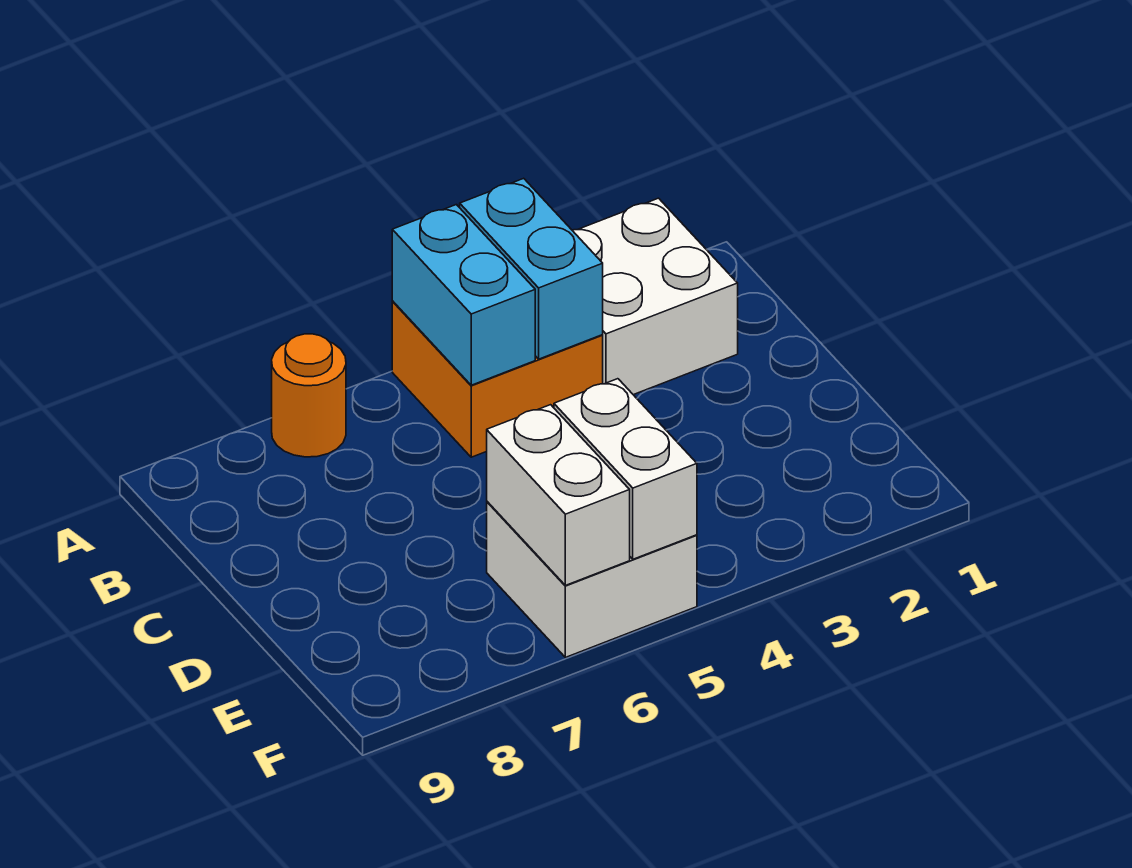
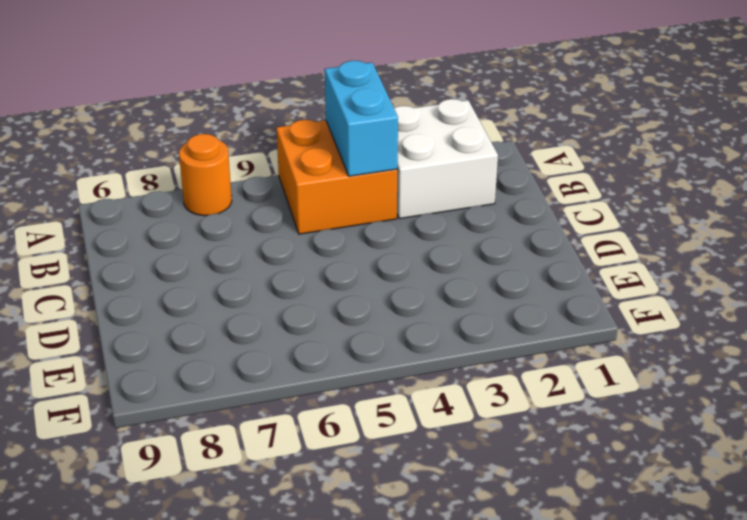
none -> white 2x2 brick [487,502,697,657]
none -> cyan 1x2 brick [392,205,535,385]

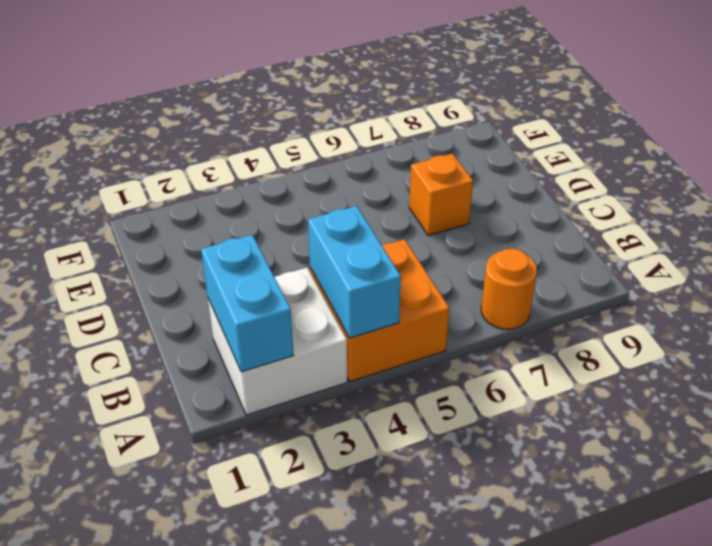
cyan 1x2 brick [201,235,294,372] -> cyan 1x2 brick moved to [392,205,535,385]
orange 1x1 brick [409,153,473,235] -> none
none -> white 2x2 brick [487,502,697,657]
none -> white 1x2 brick [554,379,697,559]

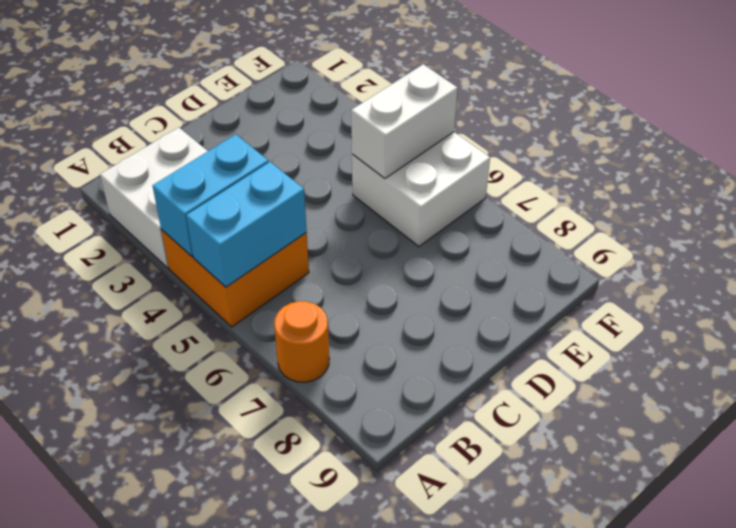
none -> white 1x2 brick [487,405,630,585]

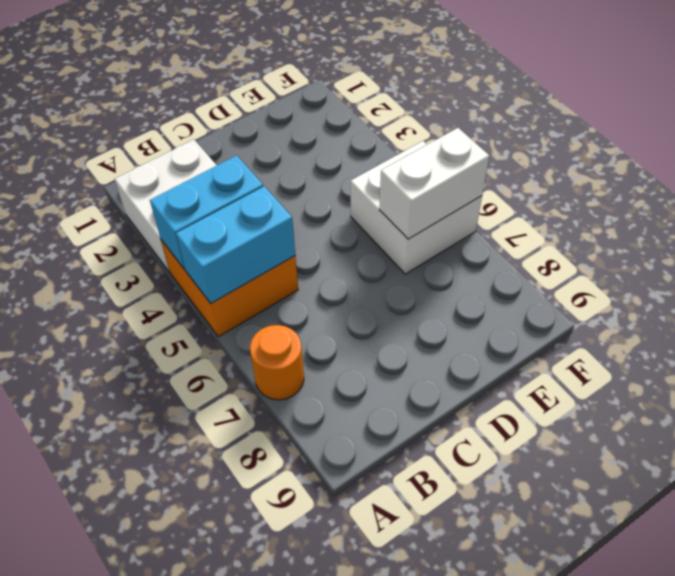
none -> white 1x2 brick [554,379,697,559]

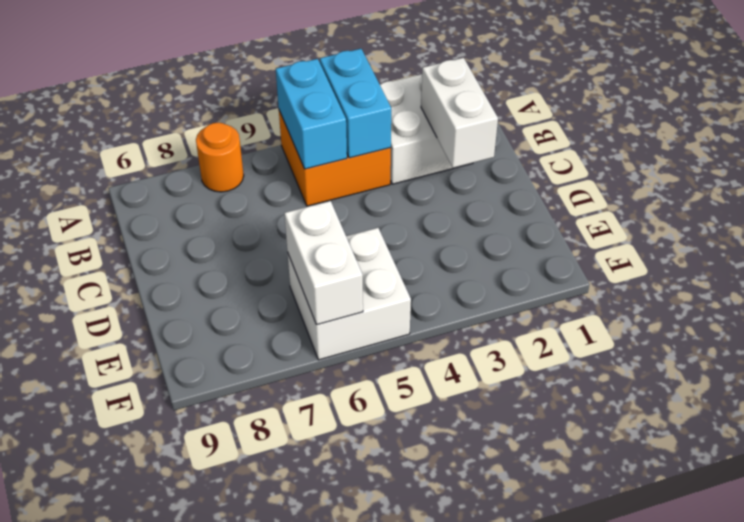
white 1x2 brick [421,58,498,168] -> white 1x2 brick moved to [554,379,697,559]

